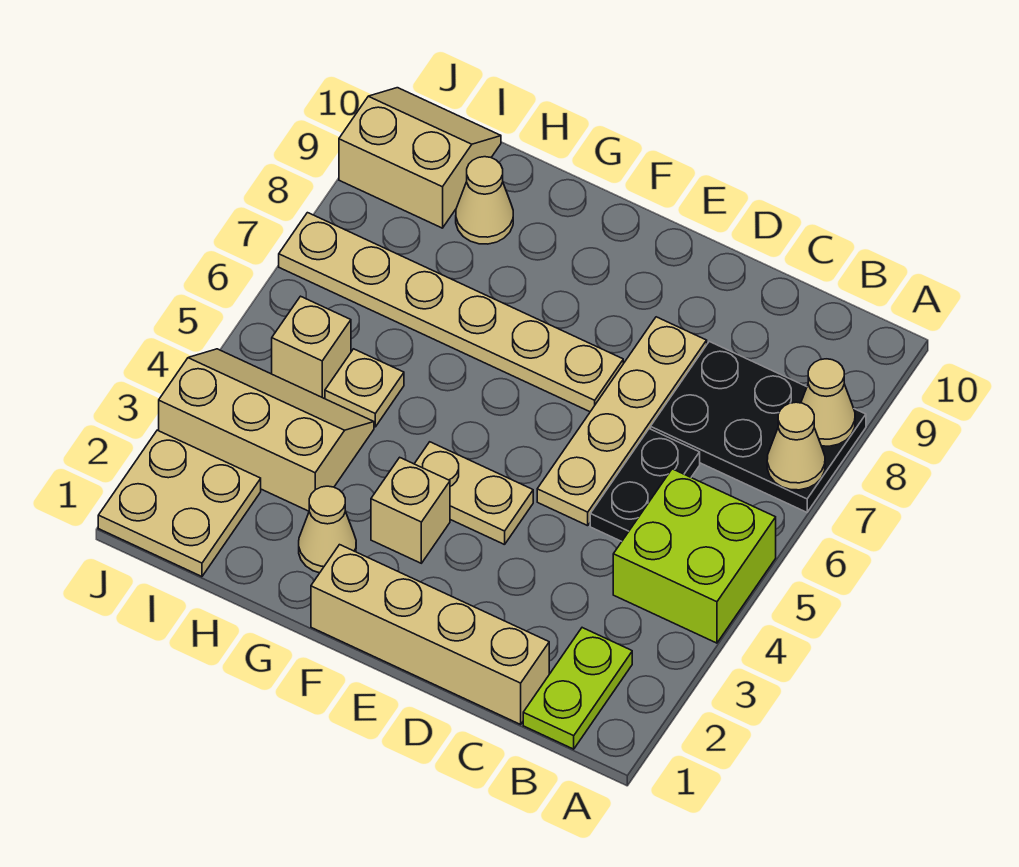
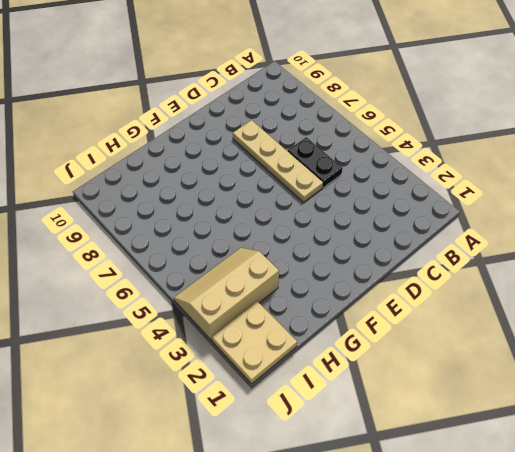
none -> lime 2x2 brick [613,469,776,643]
none -> black 2x3 plate [650,342,866,512]
none -> lime 1x2 plate [523,628,632,749]

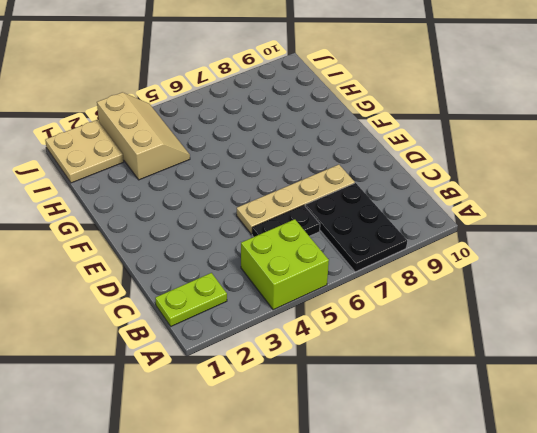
none -> tan 1x4 brick [311,545,549,724]
none -> tan 1x2 plate [414,442,533,545]
none -> tan 1x6 plate [279,213,623,412]

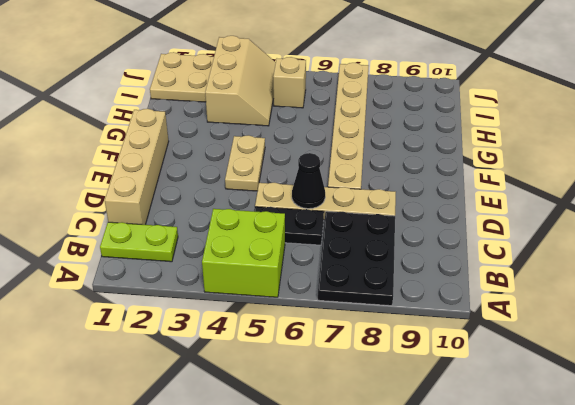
black 1x1 cone [292,153,325,209] -> none
none -> tan 1x1 brick [371,457,450,563]
none -> tan 1x1 cone [299,486,356,573]
none -> tan 1x1 plate [325,349,404,427]

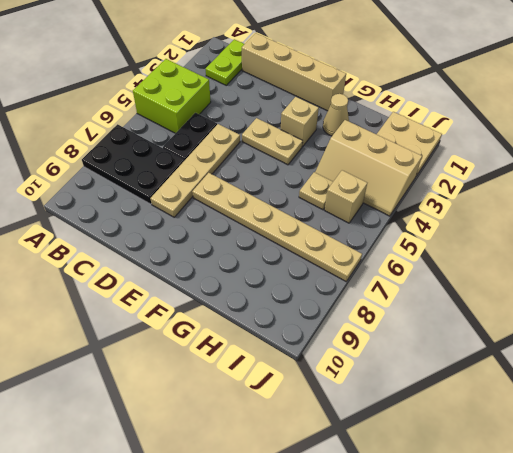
none -> tan 1x1 cone [456,157,513,244]
none -> tan 2x2 slope [339,88,501,228]
none -> tan 1x1 cone [767,402,825,490]

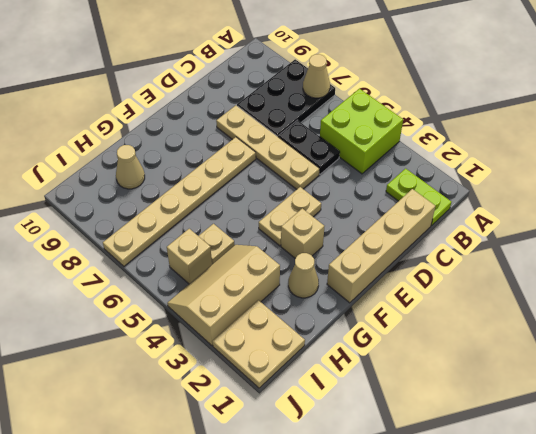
none -> tan 2x2 slope [339,88,501,228]
none -> tan 1x1 cone [801,359,855,446]

